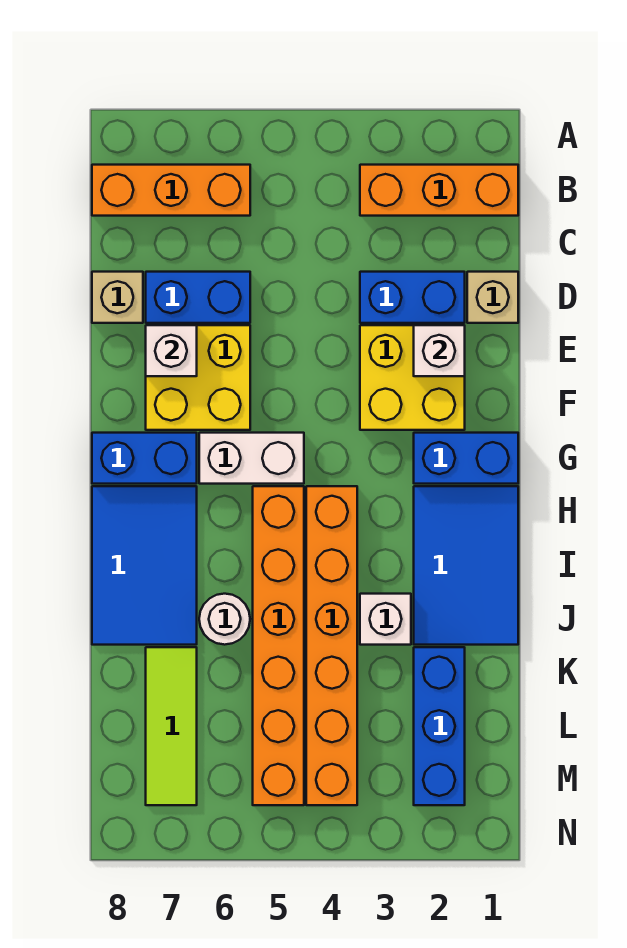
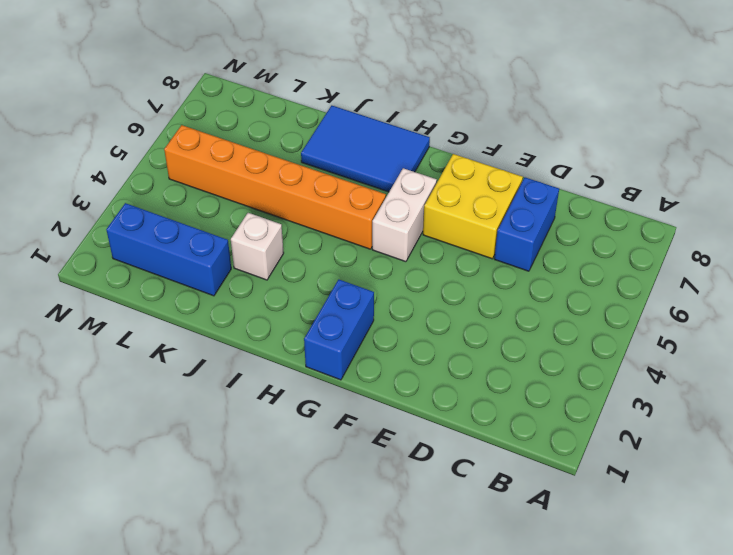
none -> orange 1x3 brick [360,165,518,216]
none -> orange 1x3 brick [92,165,250,216]
none -> tan 1x1 brick [467,272,518,323]

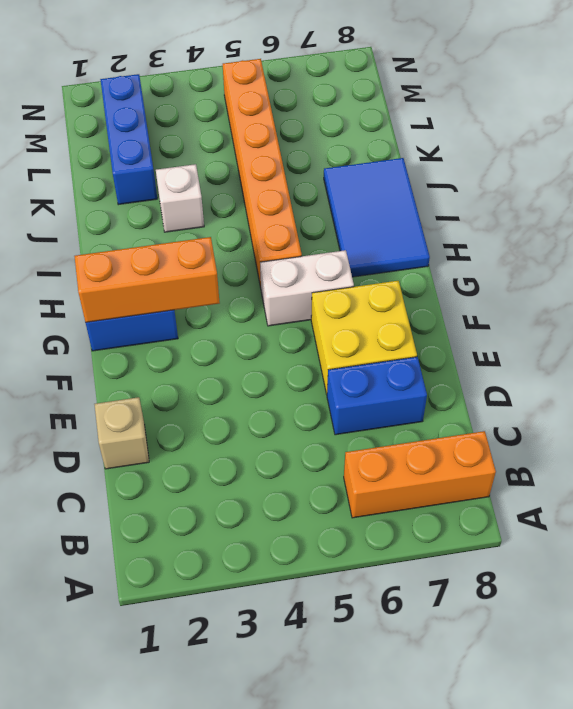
orange 1x3 brick [74,237,220,322] -> orange 1x3 brick moved to [360,165,518,216]
none -> blue 1x2 brick [360,272,465,323]
none -> tan 1x1 brick [92,272,143,323]
none -> yellow 2x2 brick [360,325,465,430]

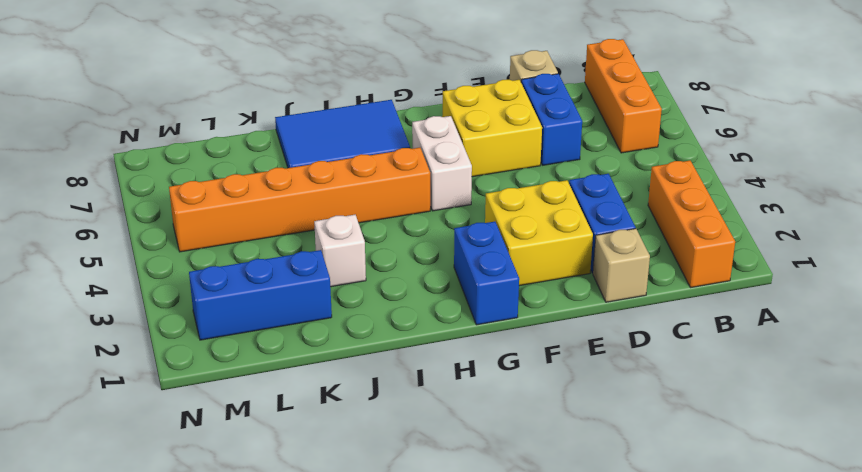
none -> blue 1x2 brick [92,433,197,484]
none -> blue 2x3 tile [414,486,518,645]
none -> orange 1x6 brick [306,486,357,805]

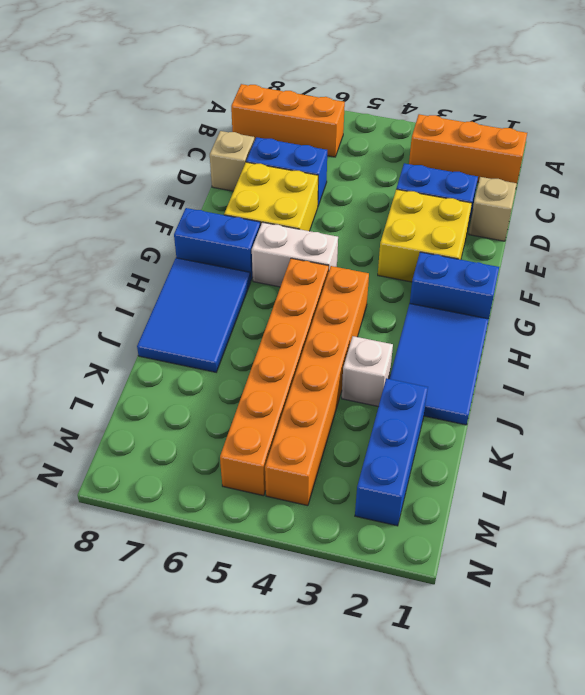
none -> white 1x1 round brick [199,594,250,645]
none -> lime 1x3 tile [146,647,197,805]
none -> white 1x1 brick [414,325,465,376]

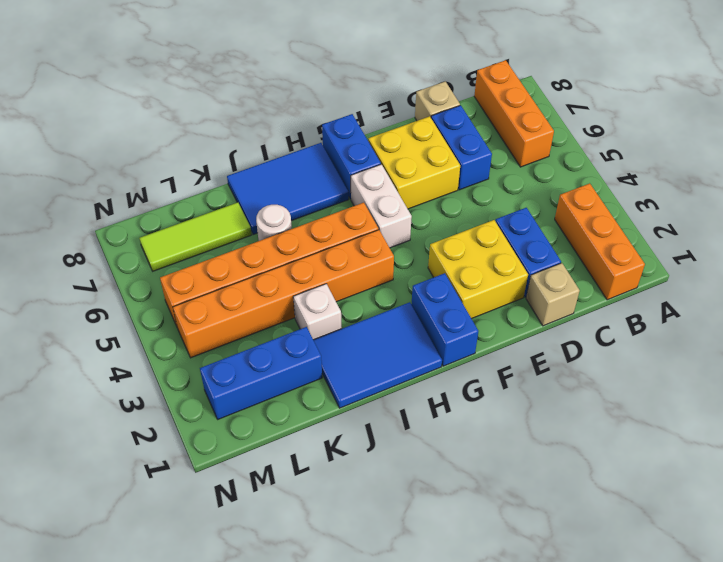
none -> white 1x1 brick [414,325,465,376]
none -> white 1x1 brick [146,325,197,376]

